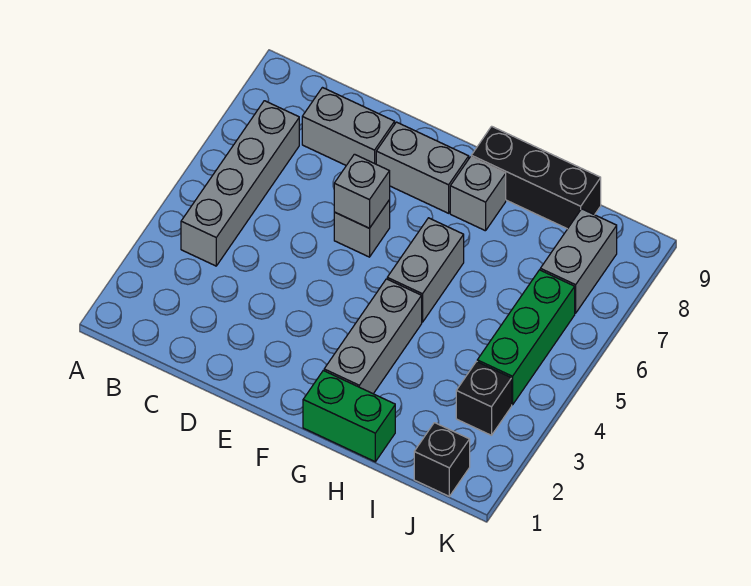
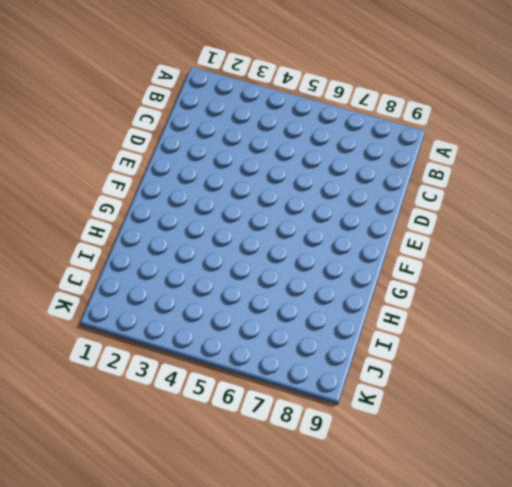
none -> grey 1x4 brick [181,101,299,266]
none -> grey 1x2 brick [302,88,395,165]
none -> grey 1x1 brick [334,200,390,257]

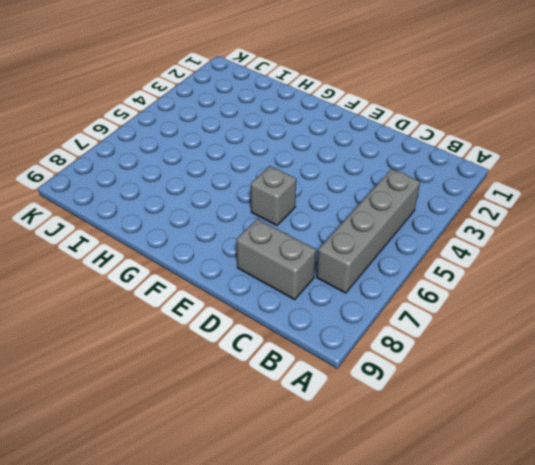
none -> grey 1x2 brick [376,122,469,213]
none -> green 1x2 brick [303,371,395,462]
none -> grey 1x3 brick [324,279,422,394]

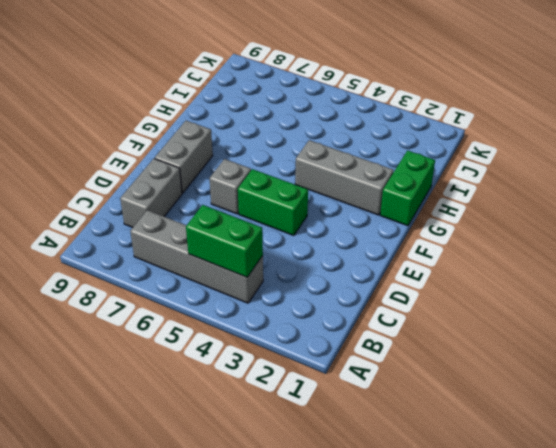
green 1x2 brick [186,205,263,277] -> none
green 1x2 brick [238,169,308,236] -> none
none -> grey 1x2 brick [387,218,464,322]
none -> grey 1x1 brick [450,157,506,231]
none -> black 1x3 brick [471,126,601,229]

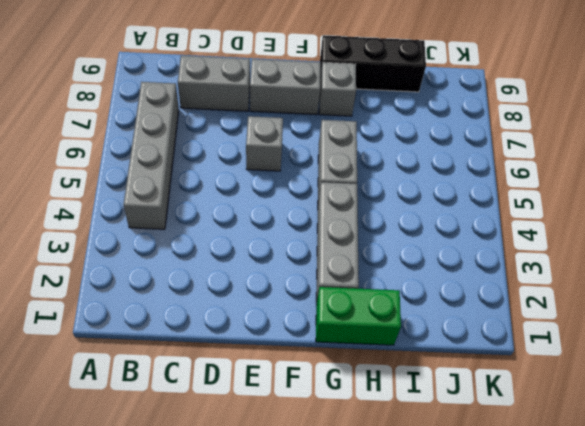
none -> black 1x1 brick [414,423,470,496]
none -> black 1x1 brick [456,362,512,435]
none -> green 1x3 brick [477,270,575,405]

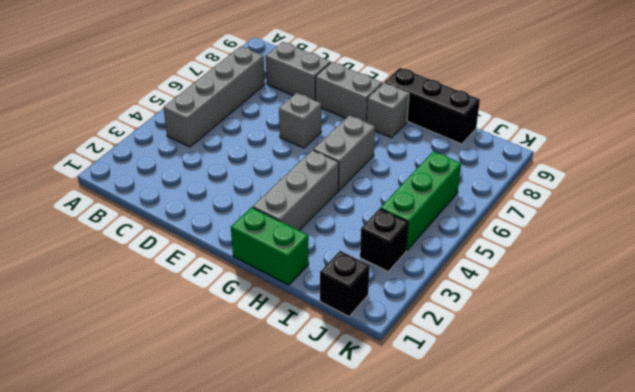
none -> grey 1x2 brick [540,209,617,313]
none -> grey 1x1 brick [334,154,390,228]

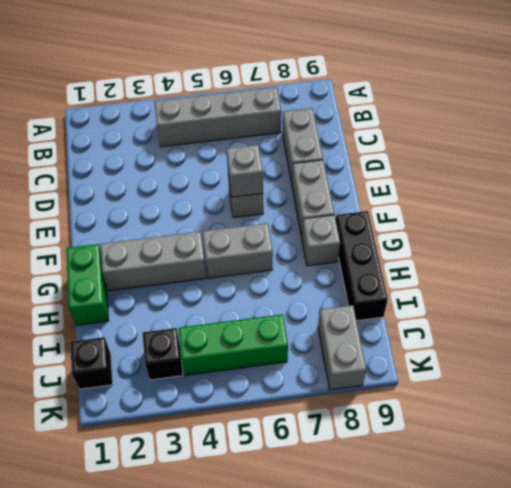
grey 1x2 brick [318,305,366,390] -> grey 1x2 brick turned to [540,209,617,313]

